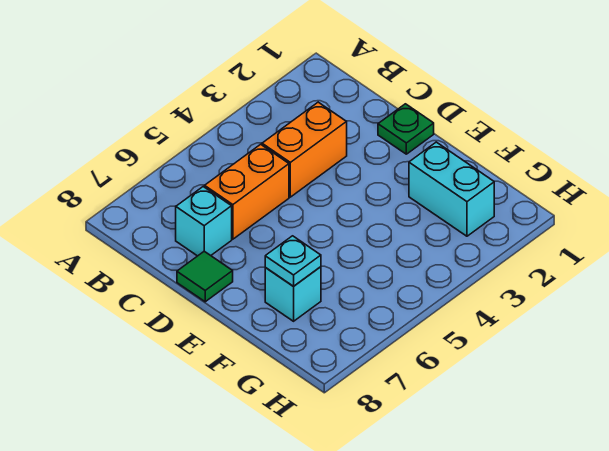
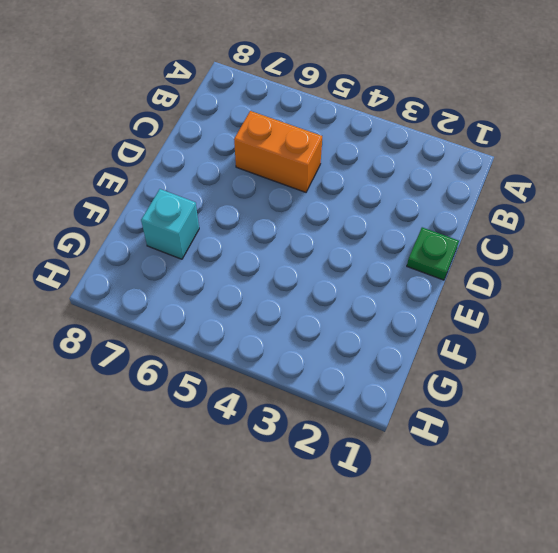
none -> orange 1x2 brick [262,102,347,197]
none -> cyan 1x1 brick [176,187,232,256]

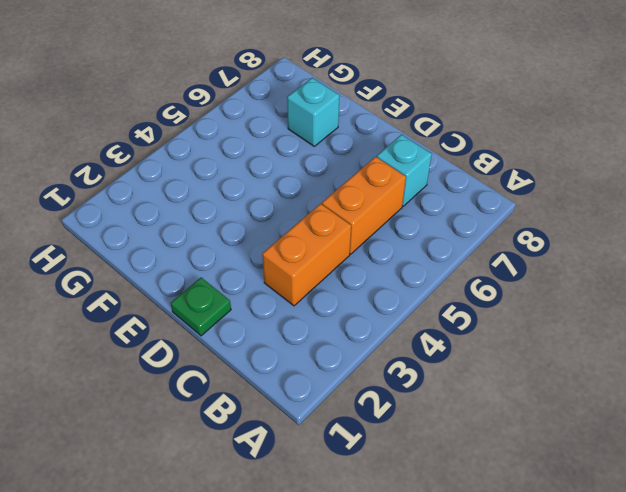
none -> green 1x1 tile [177,251,233,302]
none -> cyan 1x2 brick [409,142,494,236]

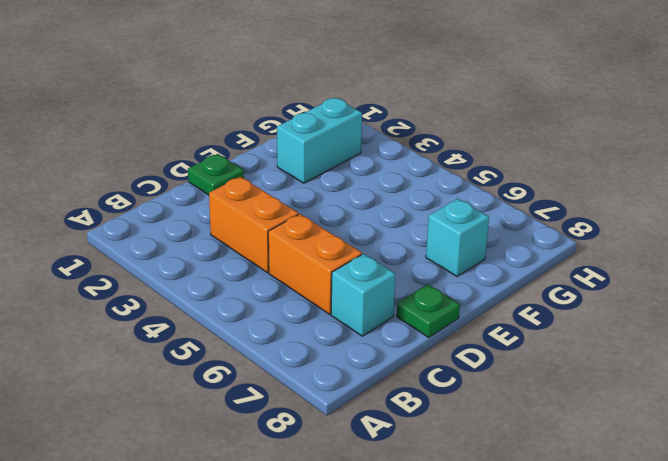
green 1x1 plate [397,284,460,337] -> green 1x1 tile [177,251,233,302]
none -> cyan 1x1 plate [265,236,321,286]

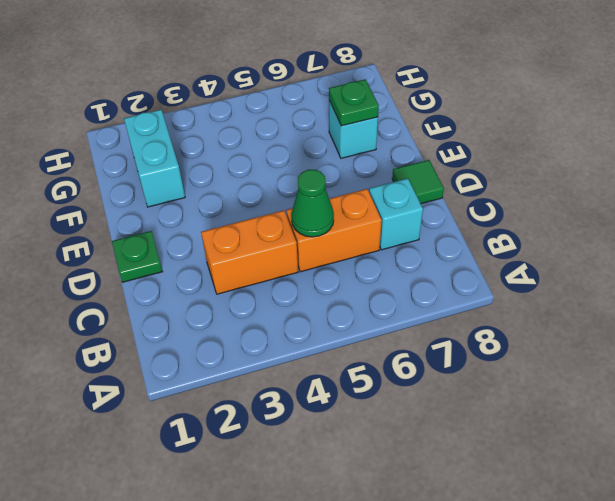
green 1x1 cone [291,170,334,237] -> none
green 1x1 plate [329,79,379,126] -> cyan 1x1 plate [265,236,321,286]

